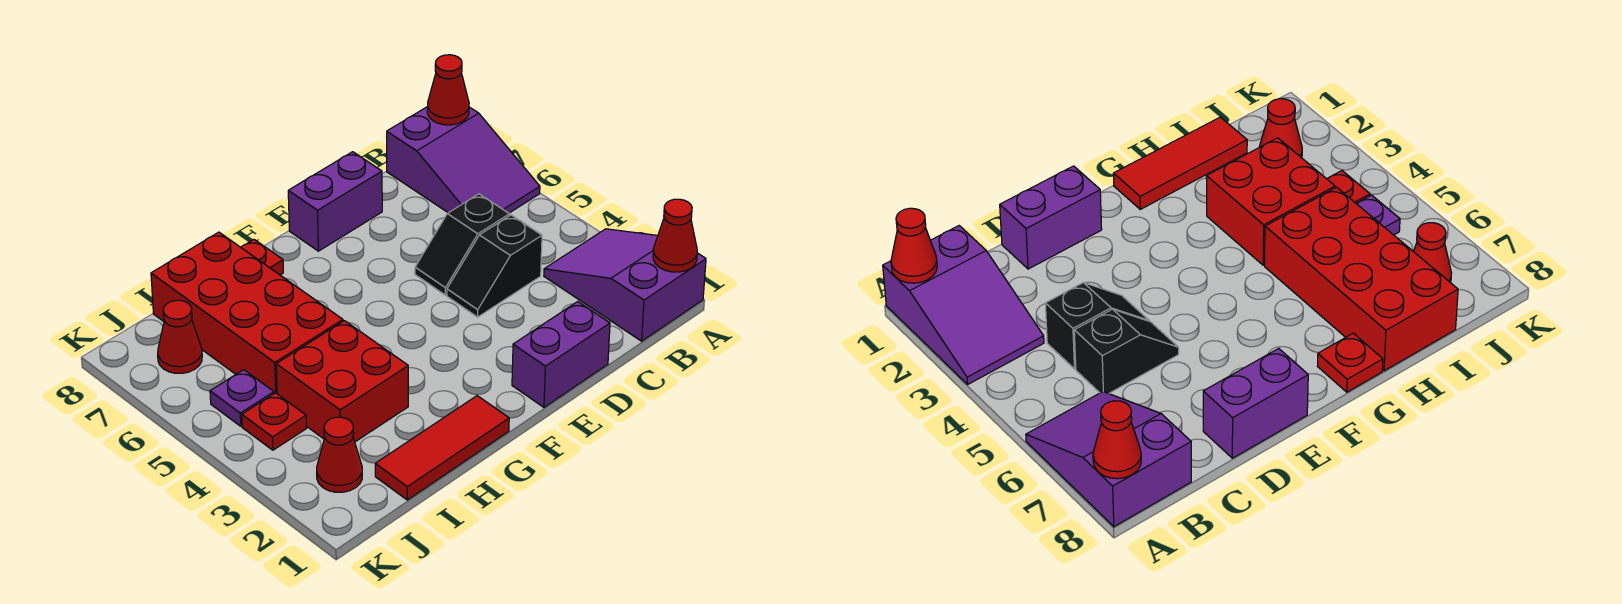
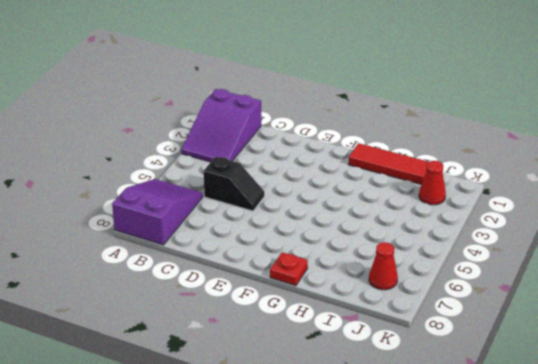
none -> black 1x2 slope [447,215,542,317]
none -> purple 1x2 brick [512,302,610,407]
none -> purple 1x2 brick [288,152,382,251]

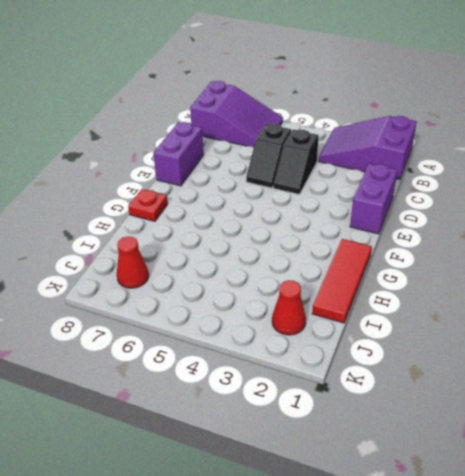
none -> red 2x2 brick [276,321,408,442]
none -> red 2x4 brick [151,232,343,393]
none -> red 1x1 plate [242,393,307,450]

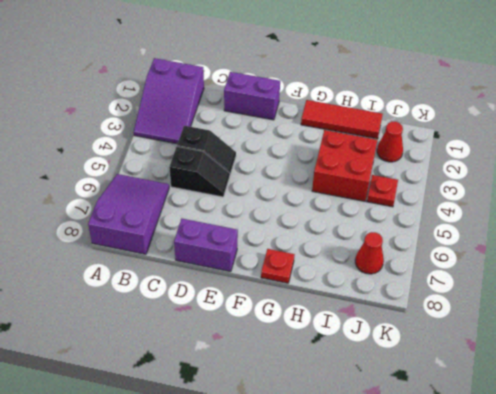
none -> red 2x4 brick [151,232,343,393]
none -> purple 1x1 plate [210,370,274,426]
none -> red 1x1 cone [653,199,697,272]

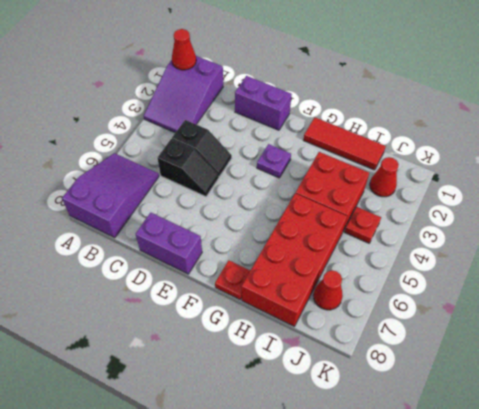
purple 1x1 plate [257,144,291,178] -> purple 1x1 plate moved to [210,370,274,426]
none -> red 1x1 cone [427,55,469,125]

